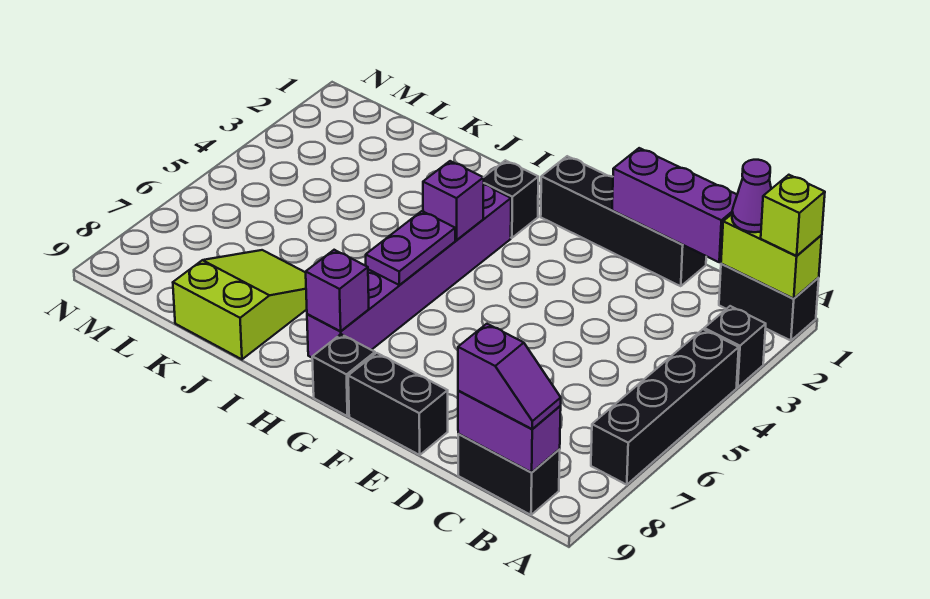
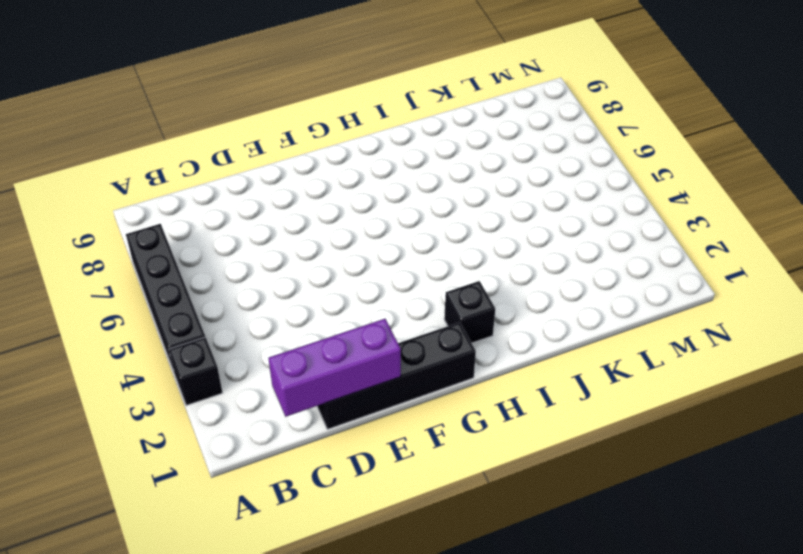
none -> black 1x2 brick [719,264,819,341]
none -> black 1x2 brick [458,434,560,515]
none -> black 1x2 brick [348,353,448,455]

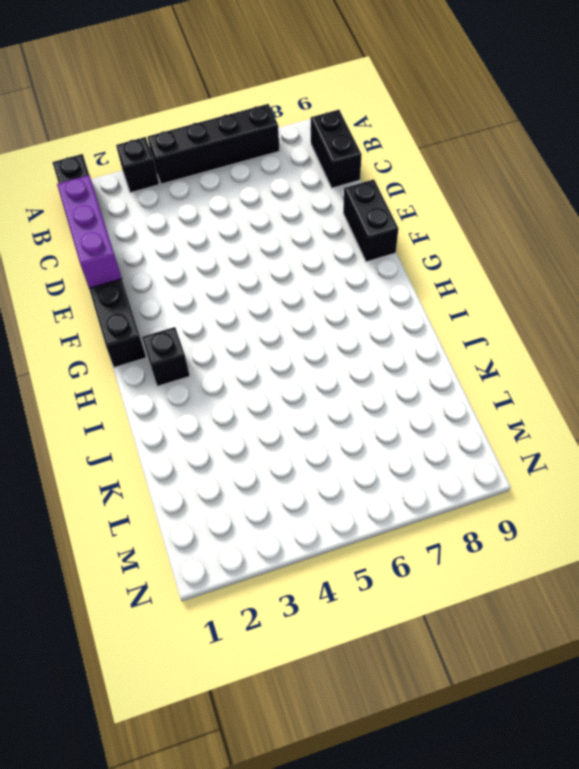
none -> black 1x1 brick [312,334,375,416]
none -> purple 1x6 brick [307,185,511,358]
none -> lime 2x3 slope [173,250,307,359]

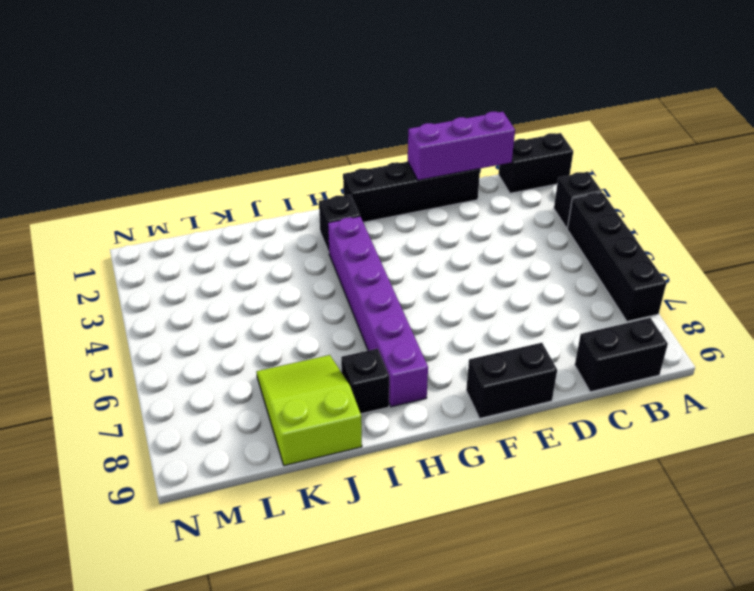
black 1x1 brick [341,349,389,414] -> black 1x1 brick moved to [312,334,375,416]
none -> lime 1x2 brick [721,214,822,299]
none -> purple 1x2 brick [458,391,561,473]
none -> purple 1x1 brick [423,161,484,240]

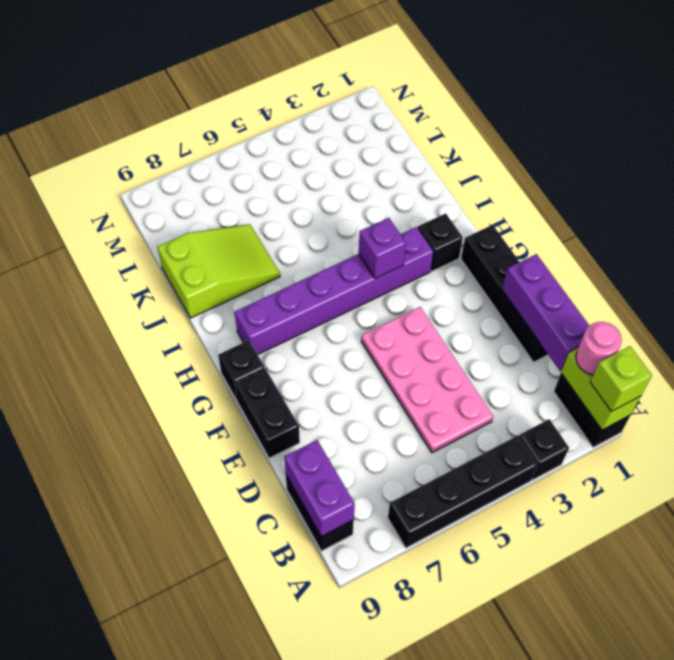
pink 1x1 round brick [576,322,622,375] -> purple 1x1 cone [732,160,771,232]
pink 2x4 plate [361,307,493,453] -> none
none -> purple 1x2 plate [366,211,455,285]
none -> purple 1x1 brick [306,250,369,331]
none -> purple 1x2 slope [458,324,561,429]

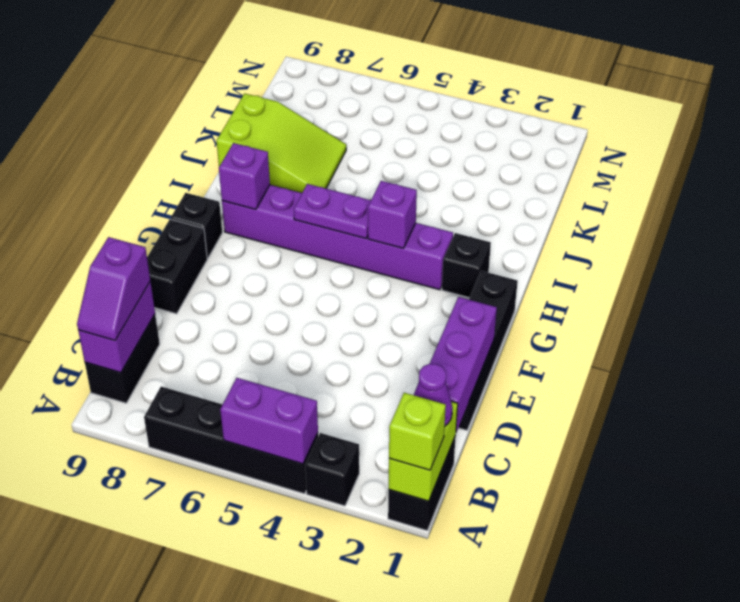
purple 1x2 brick [220,378,318,464] -> none

